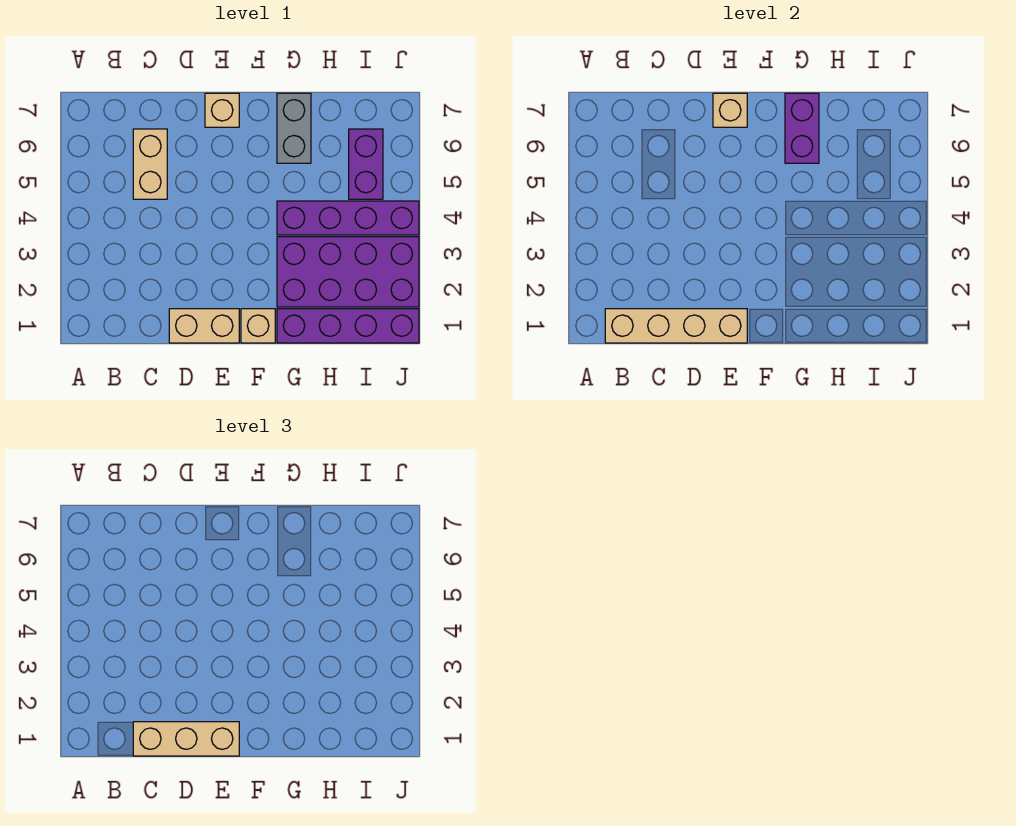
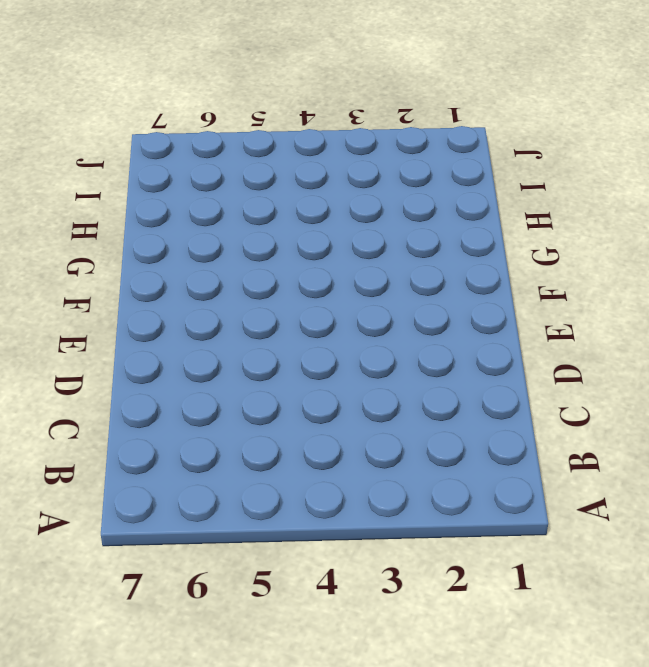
none -> tan 1x2 brick [133,129,167,199]
none -> tan 1x2 brick [169,309,239,343]
none -> tan 1x1 brick [205,93,239,127]

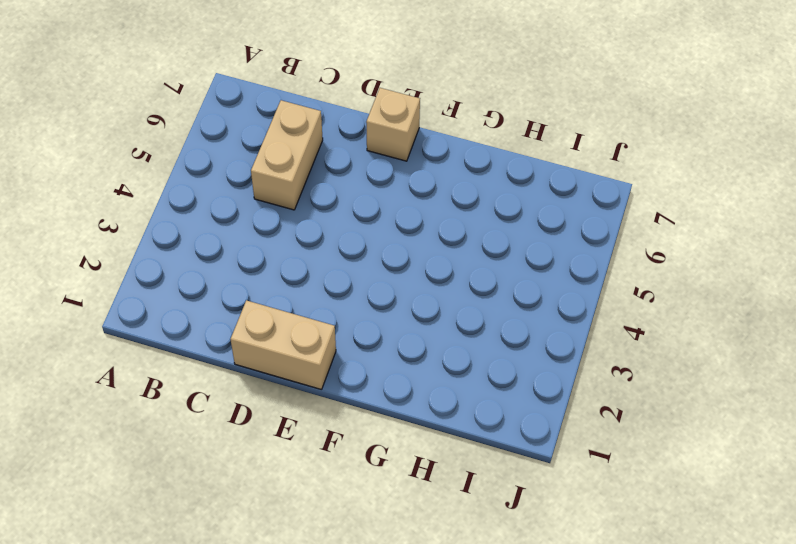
none -> tan 1x1 brick [241,309,275,343]
none -> purple 1x4 brick [277,309,419,343]
none -> purple 2x4 brick [277,237,419,307]

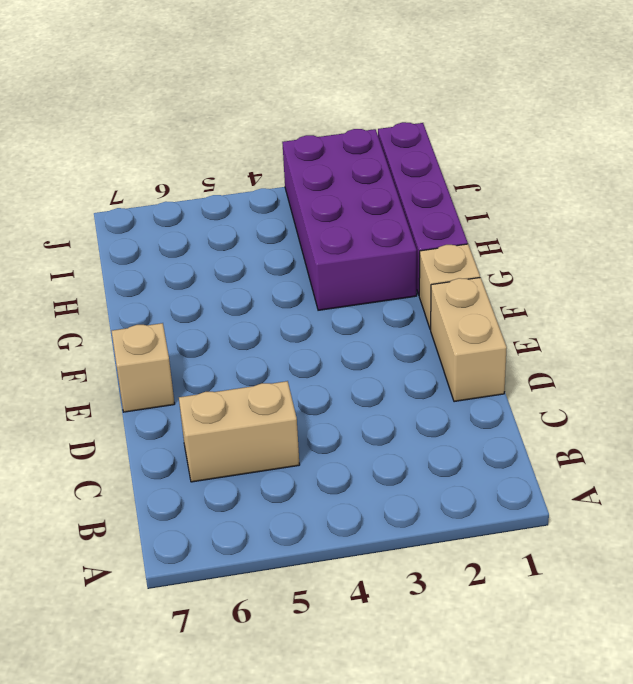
none -> purple 1x4 brick [277,201,419,235]
none -> grey 1x2 brick [277,93,311,163]
none -> purple 1x2 brick [349,129,383,199]

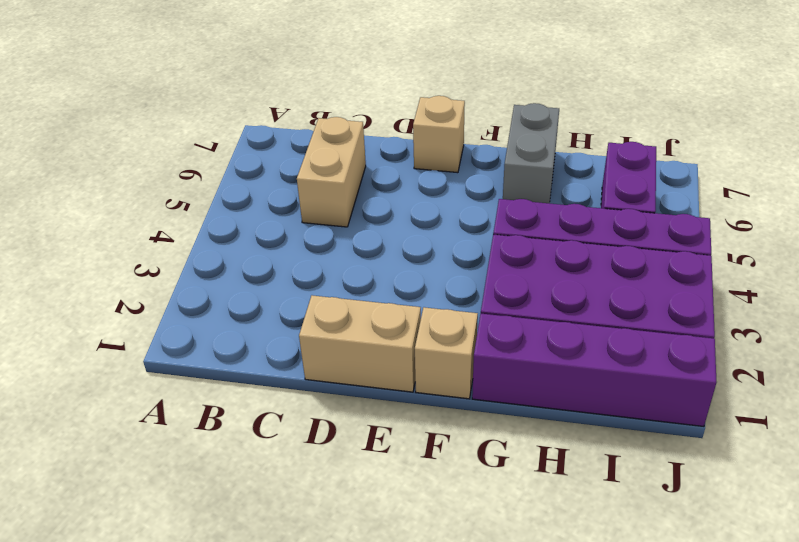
none -> tan 1x4 brick [605,309,747,343]
none -> tan 1x1 brick [713,93,747,127]
none -> purple 1x2 brick [785,93,819,163]

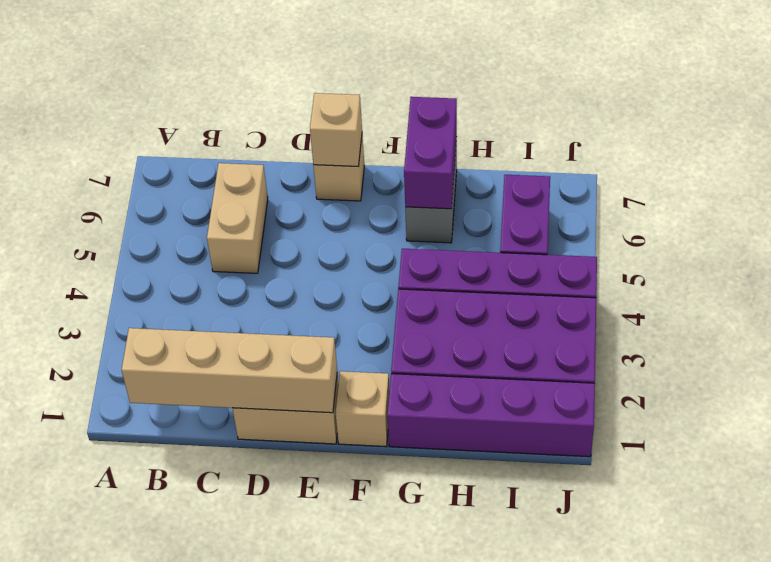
none -> tan 1x3 brick [133,722,239,756]

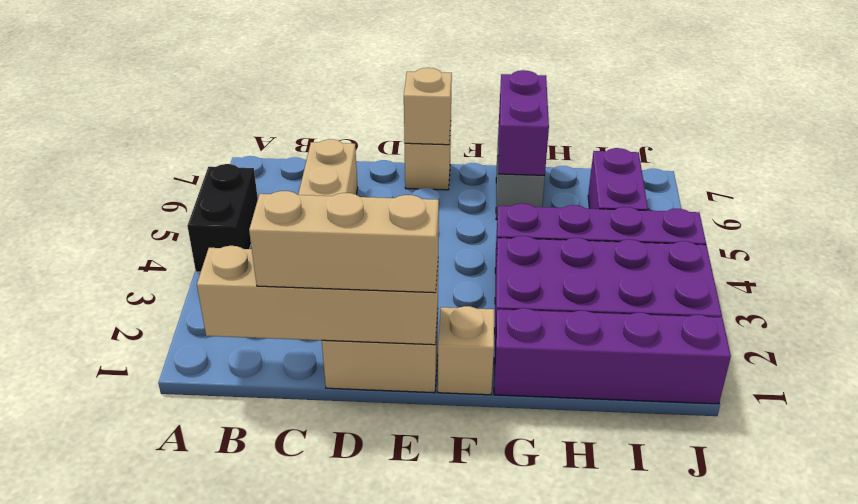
black 1x2 brick [188,164,258,272] -> none

